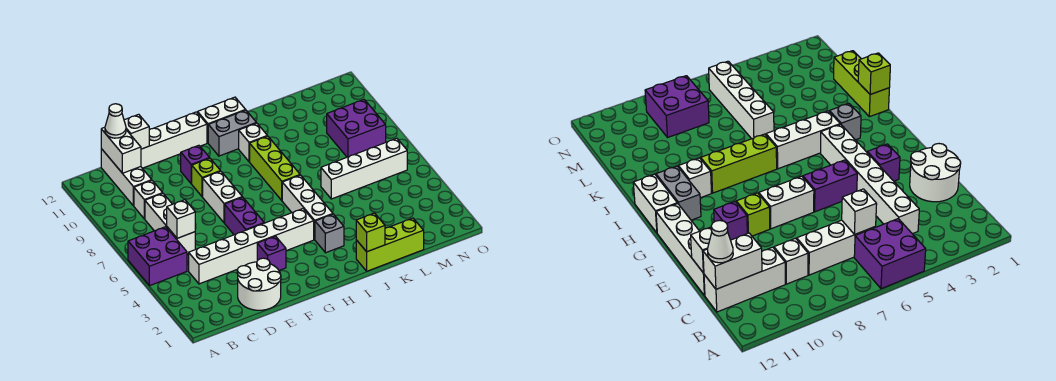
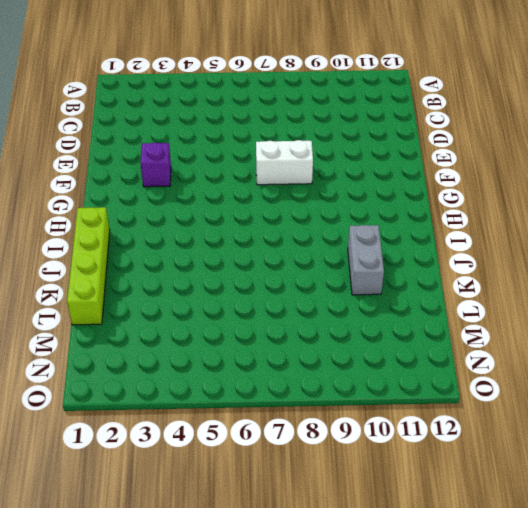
lime 1x4 brick [67,207,110,325] -> lime 1x3 brick [356,218,424,271]
grey 1x2 brick [348,225,384,295] -> grey 1x2 brick moved to [208,110,256,156]
none -> purple 2x2 brick [128,227,187,286]
none -> white 1x6 brick [189,209,314,284]
none -> white 1x3 brick [145,194,195,254]

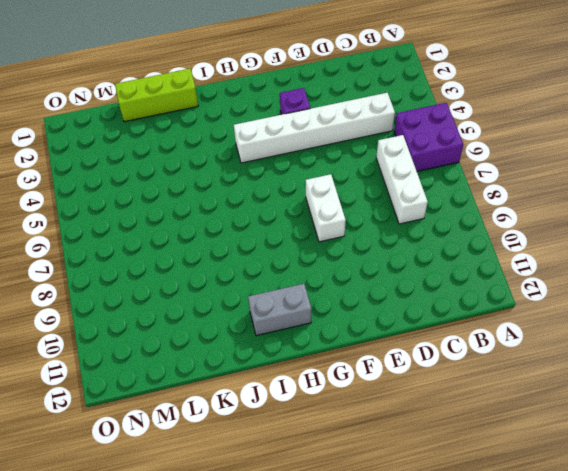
none -> white 1x1 brick [134,181,163,219]
none -> white 1x3 brick [101,149,152,206]
none -> white 2x2 round brick [237,258,281,310]

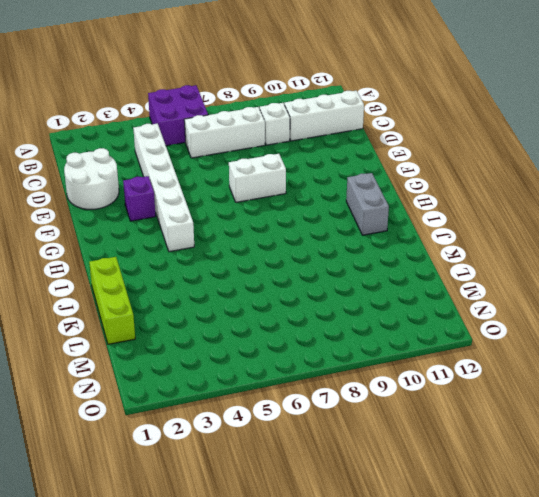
none -> white 1x4 brick [141,112,207,168]
none -> purple 1x2 brick [225,197,264,235]
none -> lime 1x1 brick [192,158,220,197]

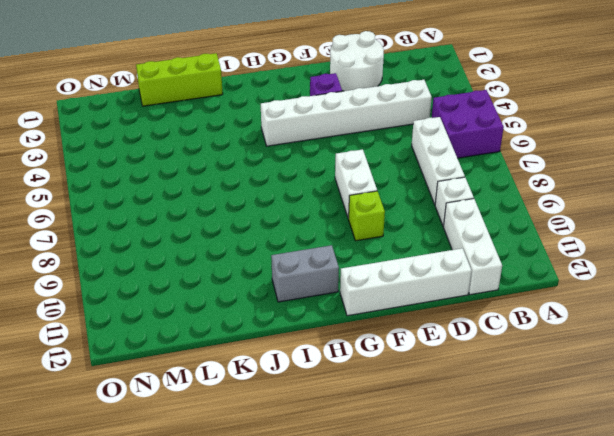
none -> purple 1x2 brick [225,197,264,235]
none -> purple 1x1 brick [181,145,209,184]
none -> white 1x2 brick [198,97,245,143]

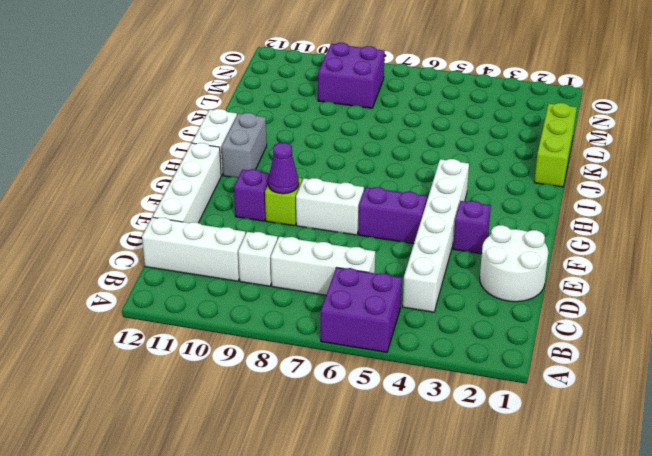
purple 1x1 cone [268,143,299,194] -> none
none -> grey 1x1 brick [315,214,344,253]
none -> white 1x3 brick [282,175,333,239]
none -> lime 1x3 brick [250,136,300,200]

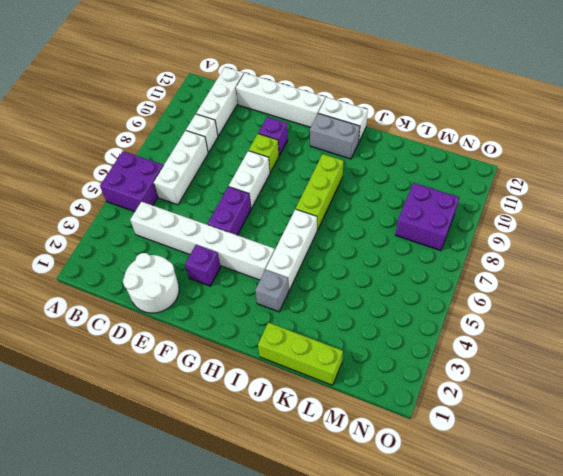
none -> white 1x1 brick [239,123,267,162]
none -> white 1x4 brick [321,138,407,199]
none -> white 1x1 brick [167,200,195,238]

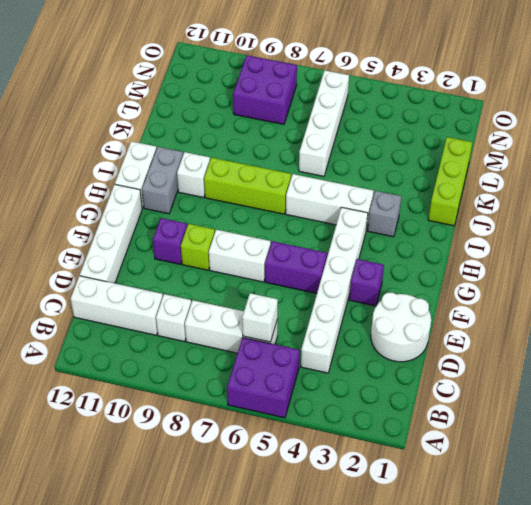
none -> white 1x2 brick [101,127,141,173]
none -> white 1x1 brick [124,114,149,149]
none -> lime 1x1 brick [356,213,385,252]

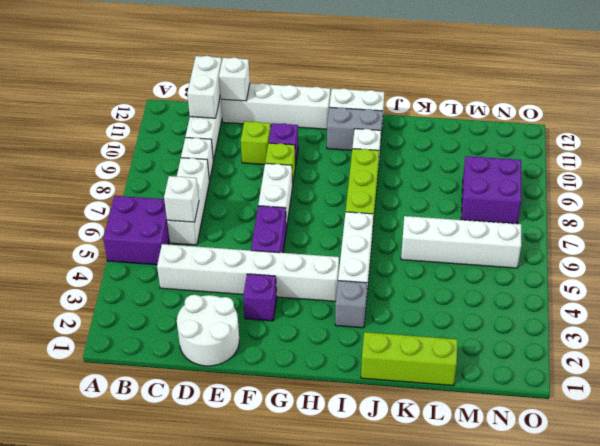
lime 1x1 brick [241,121,271,165] -> lime 1x1 brick moved to [356,213,385,252]
none -> white 1x1 cone [105,104,126,138]

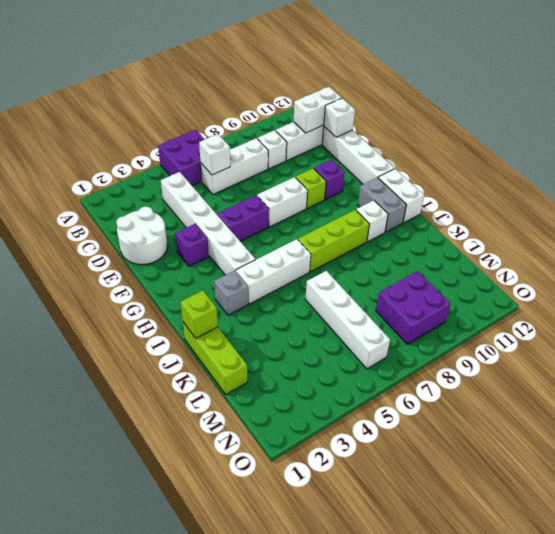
none -> white 1x1 cone [105,104,126,138]

